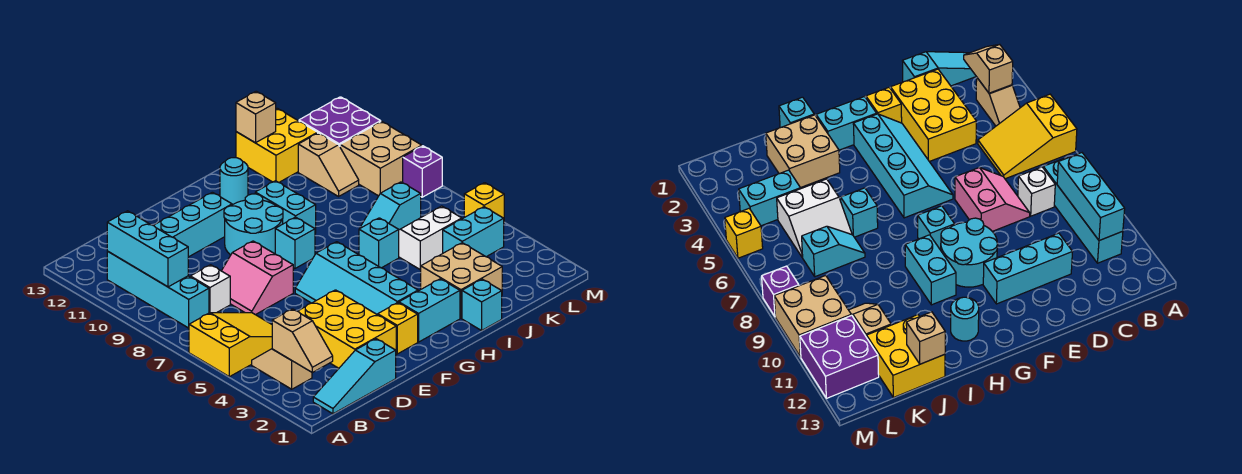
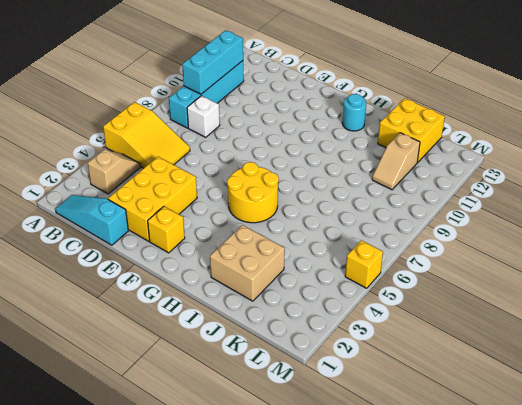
yellow 2x2 round brick [227,162,279,223] -> cyan 2x4 slope [295,242,418,315]
none -> pink 2x2 slope [222,241,293,315]
none -> cyan 1x3 brick [153,192,232,257]
none -> cyan 2x2 round brick [224,194,283,255]
none -> cyan 1x2 brick [399,279,460,342]

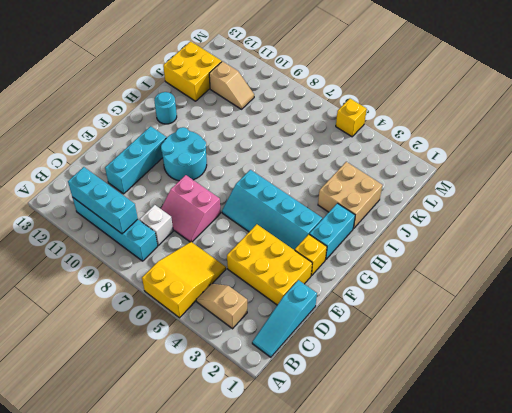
none -> cyan 1x1 brick [275,217,315,269]
none -> cyan 1x2 brick [255,181,316,233]
none -> cyan 1x1 brick [462,279,502,330]
none -> cyan 1x1 brick [359,218,399,268]

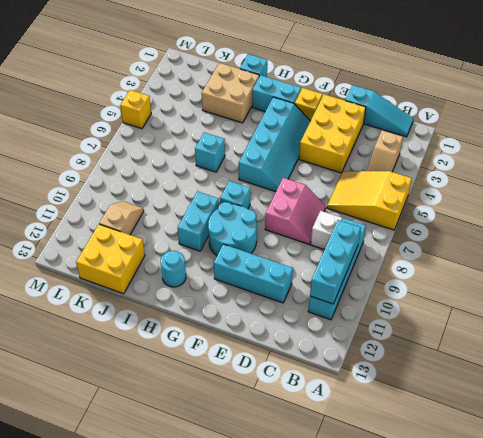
none -> white 2x2 slope [399,206,462,269]
none -> cyan 1x2 slope [360,182,421,230]
none -> cyan 1x2 brick [443,207,504,257]
none -> tan 2x2 brick [340,121,422,196]

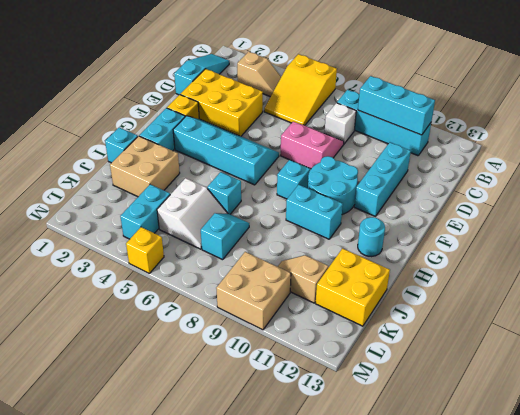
none -> purple 2x2 brick [299,97,381,146]
none -> purple 1x1 brick [403,146,442,197]
none -> tan 1x2 slope [272,309,333,373]
none -> tan 1x1 brick [236,91,276,143]

